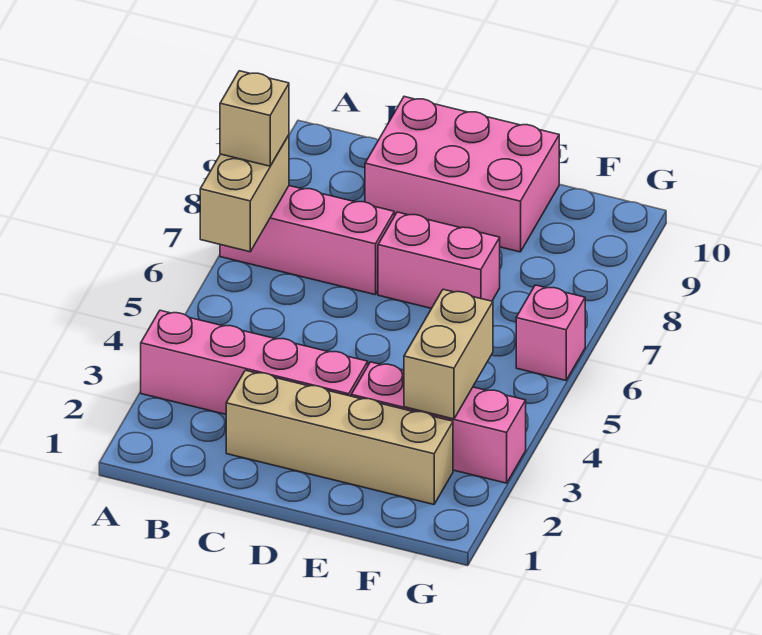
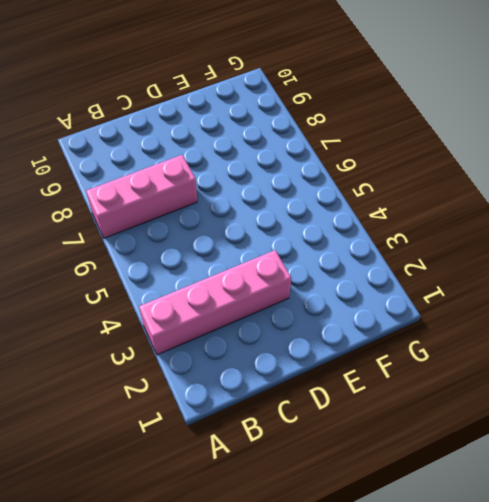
none -> tan 1x4 brick [226,370,453,504]
none -> pink 2x3 brick [365,97,559,252]

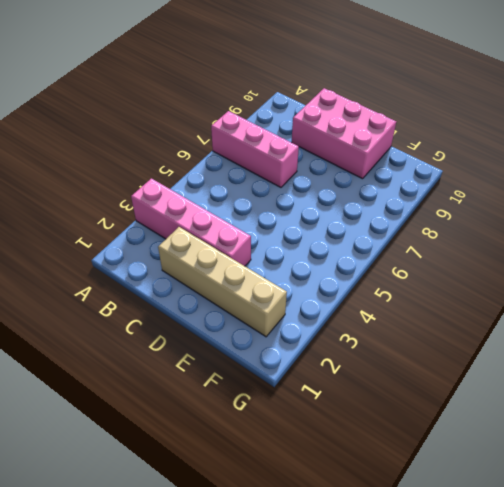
none -> pink 1x2 brick [378,212,500,308]
none -> pink 1x3 brick [351,362,526,483]

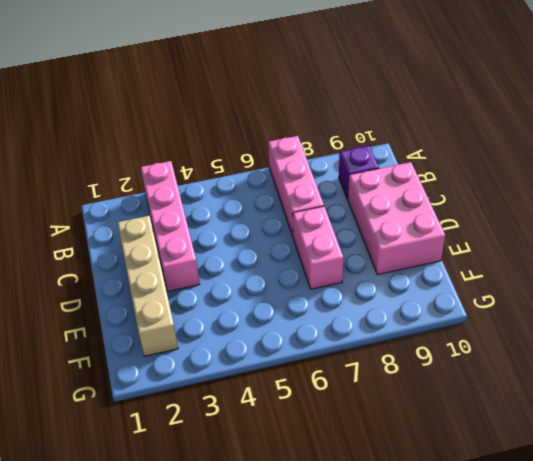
purple 1x1 brick [339,146,379,199] -> none
none -> pink 1x3 brick [351,362,526,483]
none -> pink 1x1 brick [516,285,585,380]

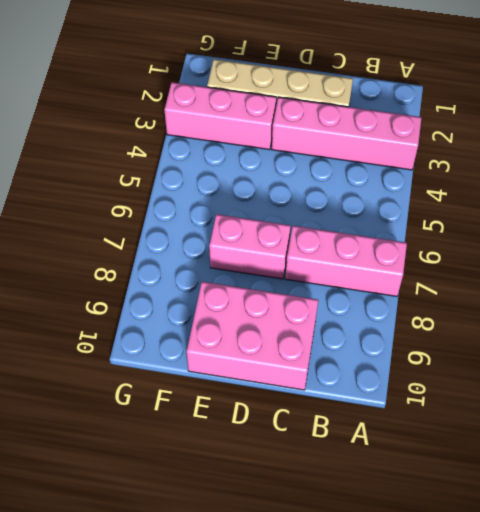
none -> pink 1x1 brick [516,285,585,380]
none -> tan 1x2 brick [200,135,289,252]

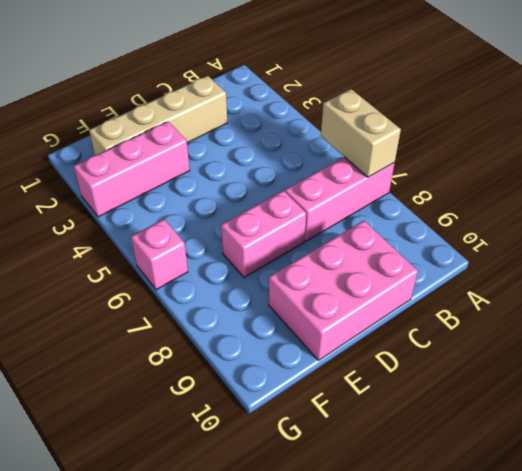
none -> pink 1x4 brick [141,310,368,414]
none -> tan 1x2 brick [404,289,493,419]

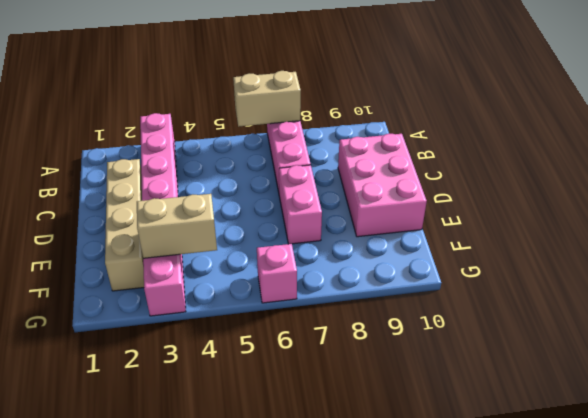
none -> tan 1x1 brick [220,71,289,166]

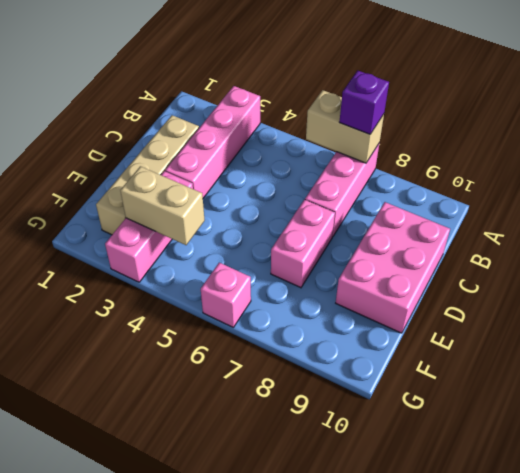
purple 1x1 brick [339,70,389,134] -> tan 1x1 brick [220,71,289,166]

